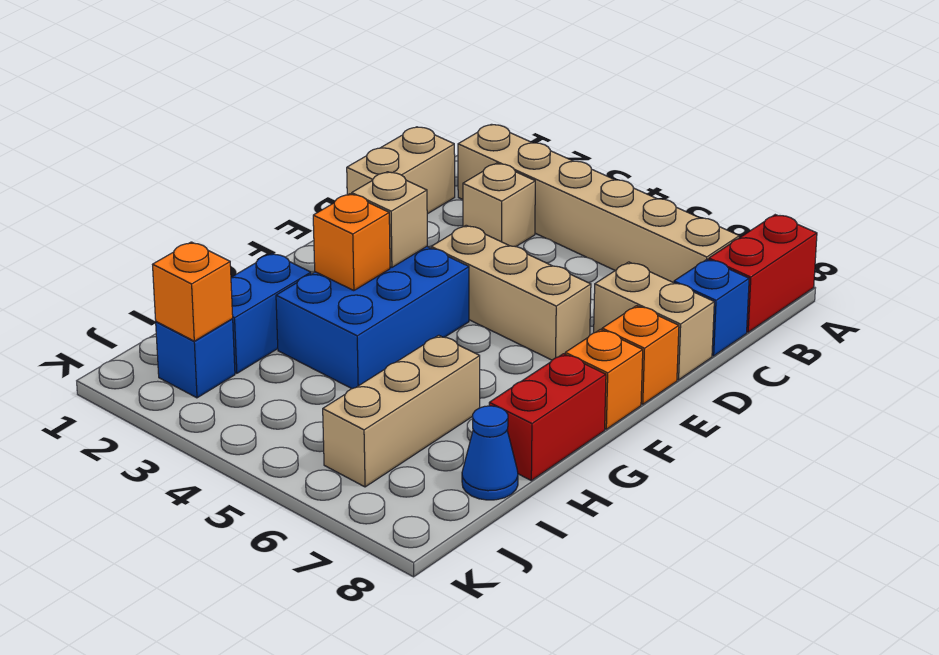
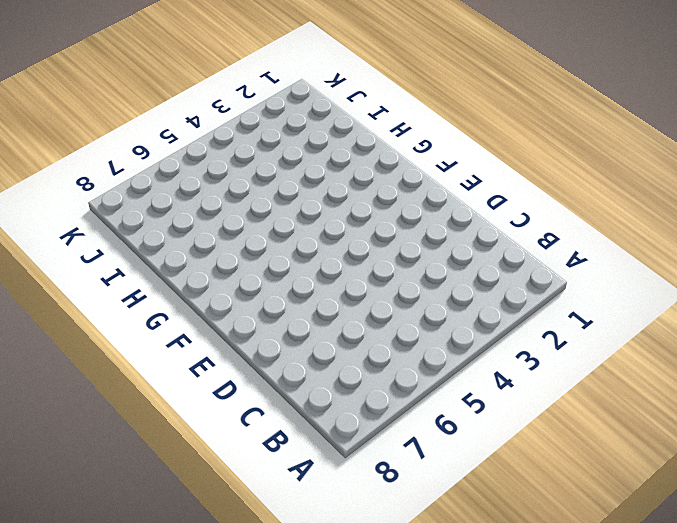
none -> red 1x2 brick [709,215,817,332]
none -> tan 1x6 brick [458,124,739,283]
none -> tan 1x2 brick [347,127,455,214]

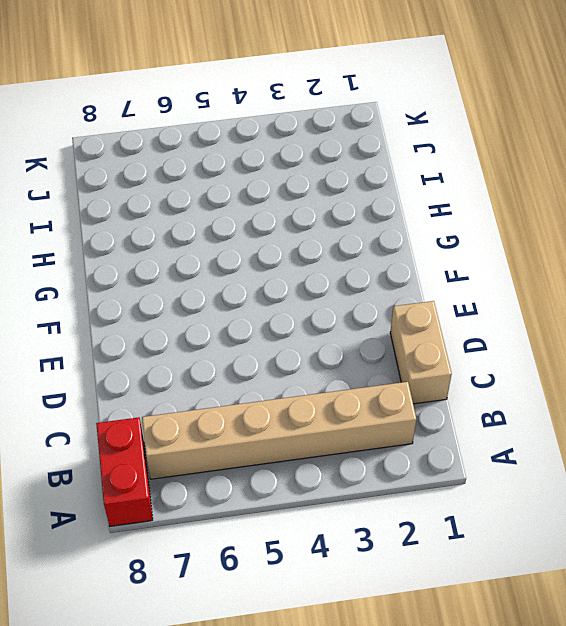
none -> tan 1x1 brick [463,163,535,247]
none -> blue 1x1 brick [674,259,749,356]
none -> tan 1x2 brick [594,262,714,380]

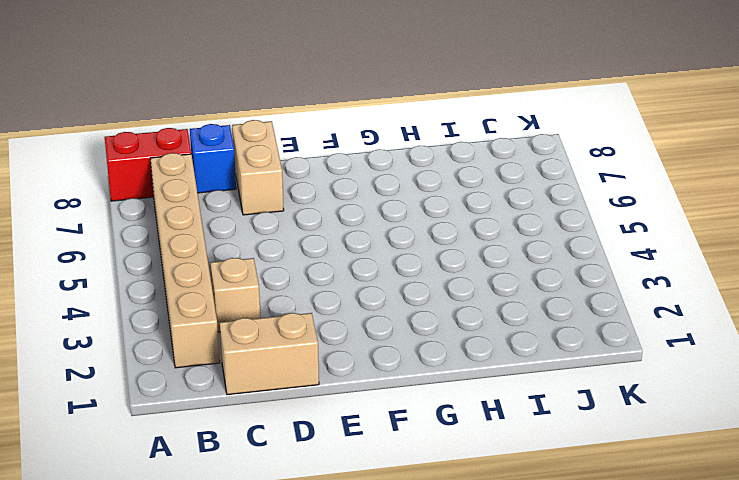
none -> tan 1x3 brick [431,225,591,360]
none -> orange 1x1 brick [602,306,679,404]
none -> blue 2x3 brick [276,247,469,389]

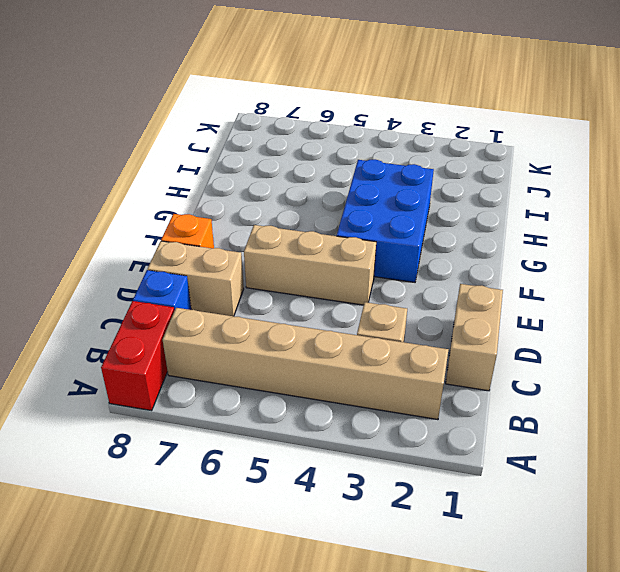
none -> orange 1x1 brick [565,329,643,429]
none -> red 1x2 brick [489,354,606,480]
none -> blue 1x2 brick [231,253,311,373]

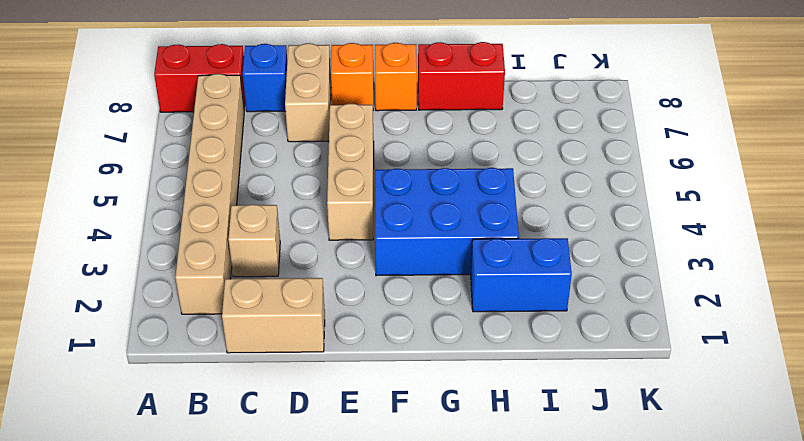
none -> tan 1x3 brick [323,335,480,487]
none -> blue 1x1 cone [462,406,518,500]
none -> blue 1x1 brick [156,319,235,398]

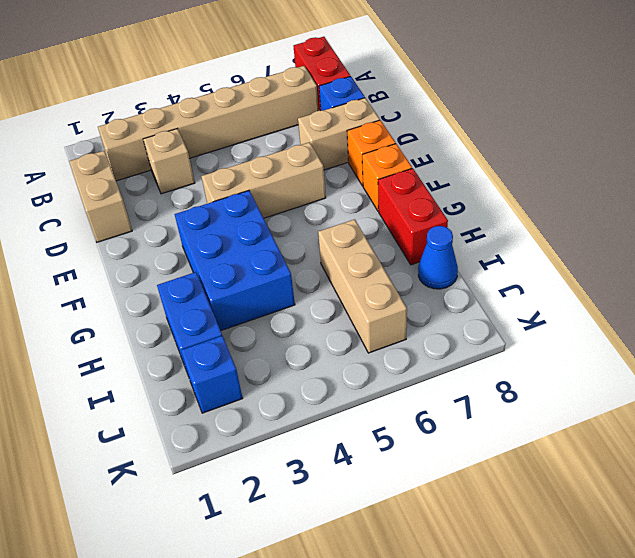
none -> tan 1x1 brick [352,172,427,267]
none -> orange 1x1 brick [313,194,390,291]
none -> orange 1x1 brick [153,242,233,341]

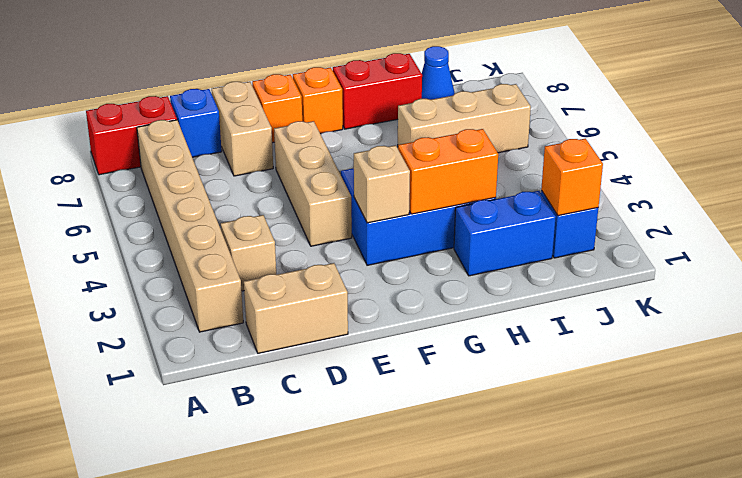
orange 1x2 brick [398,129,498,214] -> orange 1x1 brick [313,194,390,291]

